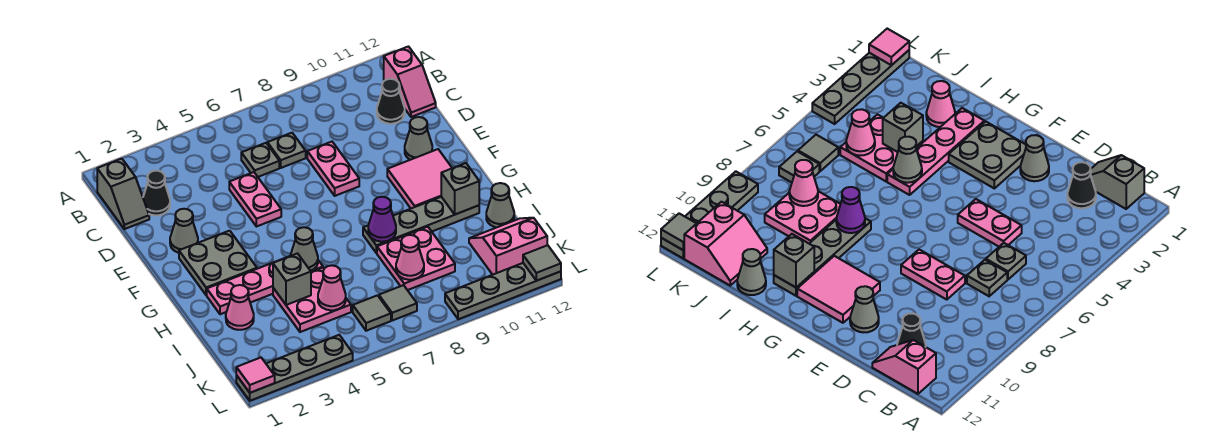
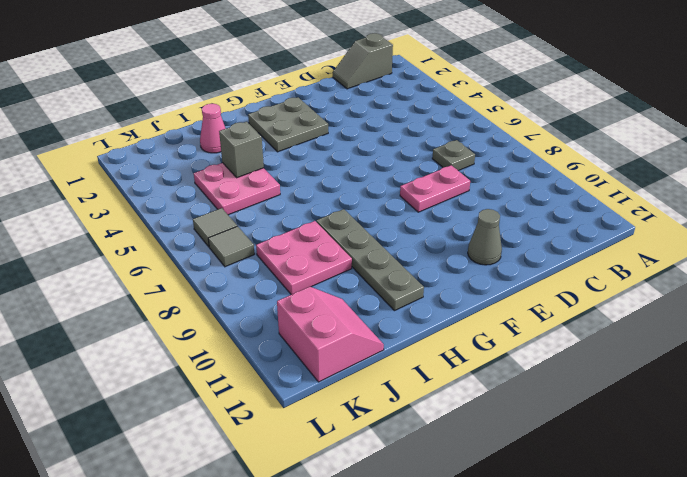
none -> pink 1x2 slope [384,47,436,117]
none -> black 1x1 cone [143,171,170,215]
none -> grey 1x1 plate [241,143,279,177]
none -> black 1x1 cone [377,79,405,124]

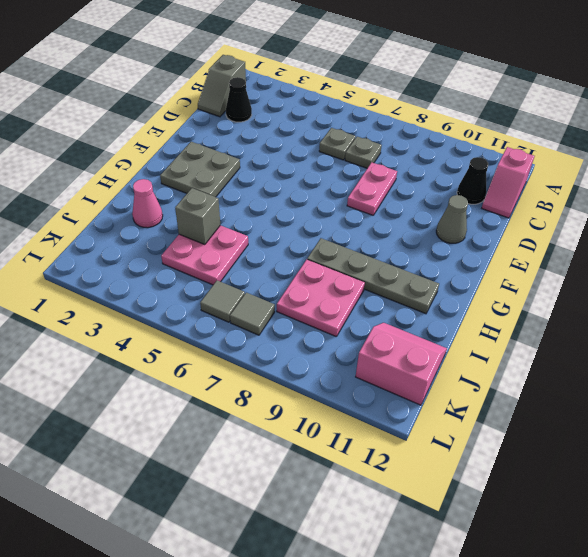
none -> pink 1x2 plate [229,172,281,227]
none -> grey 1x1 cone [170,209,198,253]
none -> pink 2x2 tile [387,149,452,208]
none -> pink 1x4 plate [207,257,323,314]

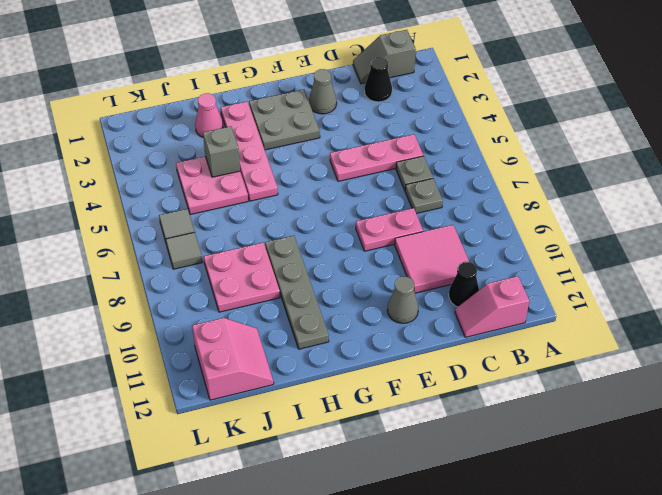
pink 1x3 plate [330,134,423,181] -> pink 1x2 plate [229,172,281,227]
pink 2x2 tile [395,225,469,293] -> pink 2x2 tile moved to [387,149,452,208]
none -> grey 1x1 cone [486,183,514,227]
none -> grey 1x4 plate [236,335,353,401]
none -> grey 1x4 plate [445,263,561,319]
none -> grey 1x1 cone [290,227,318,271]

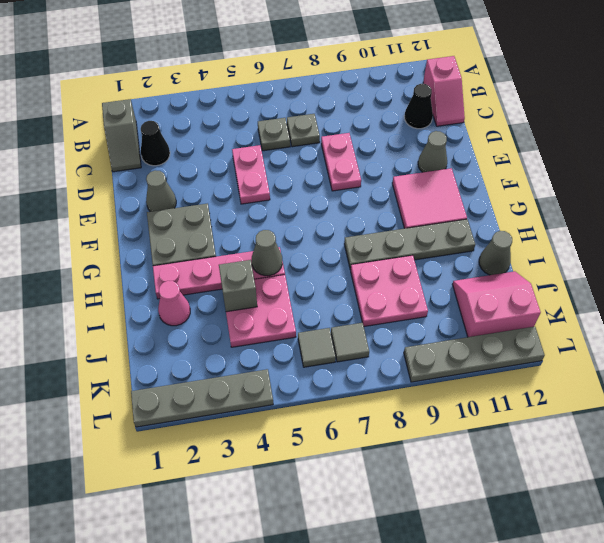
none -> purple 1x1 cone [368,197,396,242]
none -> grey 1x1 brick [441,163,479,214]
none -> pink 1x1 cone [318,265,346,310]
none -> pink 1x1 cone [396,235,424,280]

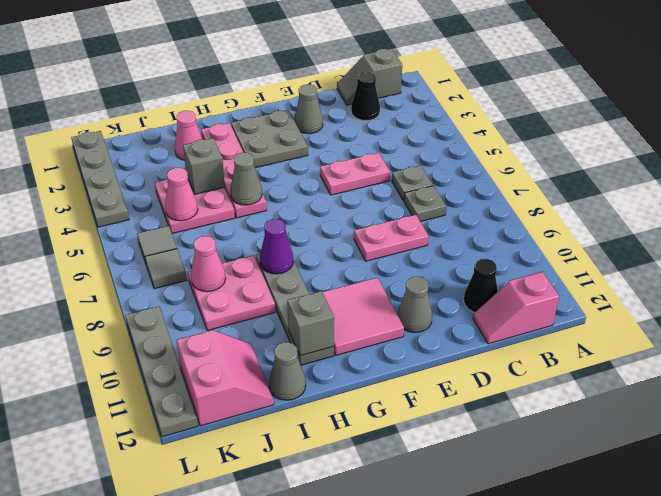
none -> pink 1x1 tile [236,357,275,393]
none -> grey 1x1 tile [523,245,561,281]

